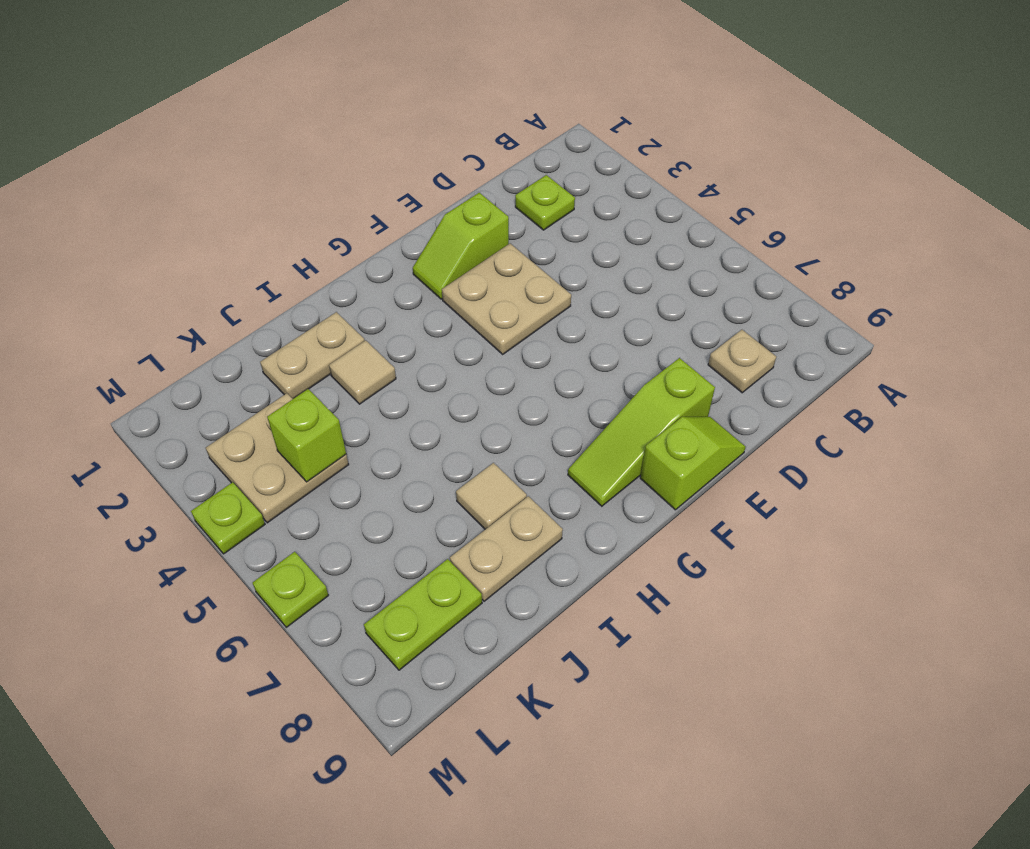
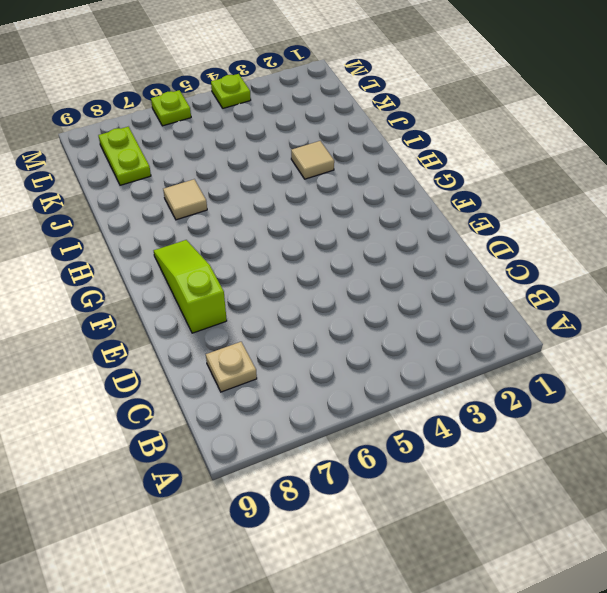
none -> lime 1x1 plate [515,175,575,230]
none -> lime 1x2 slope [413,193,509,299]
none -> tan 2x2 plate [442,244,571,354]

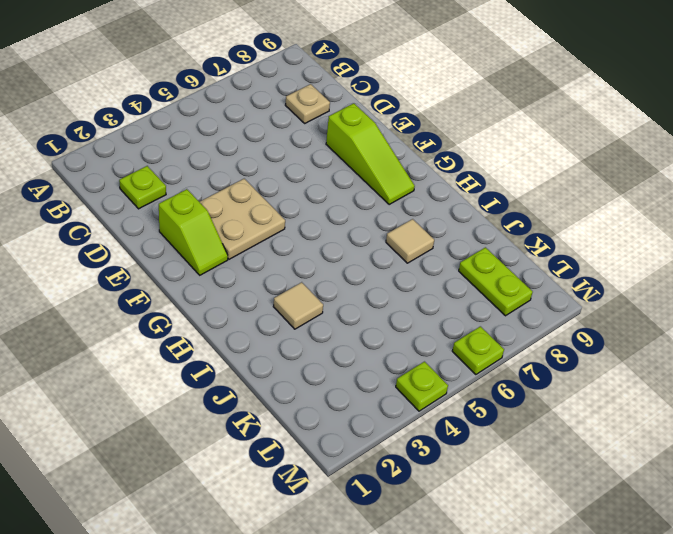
none -> lime 1x2 slope [640,417,746,510]
none -> tan 1x2 plate [260,312,365,399]
none -> tan 1x2 plate [450,496,563,601]

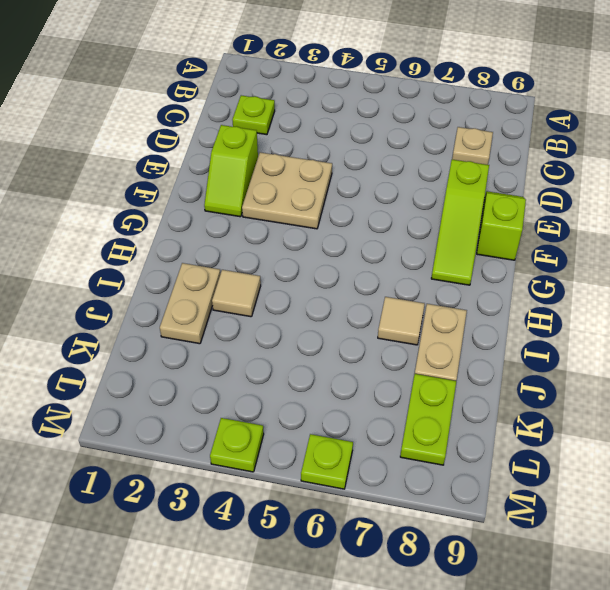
none -> tan 2x2 plate [206,393,349,523]
none -> lime 1x1 brick [267,389,346,482]

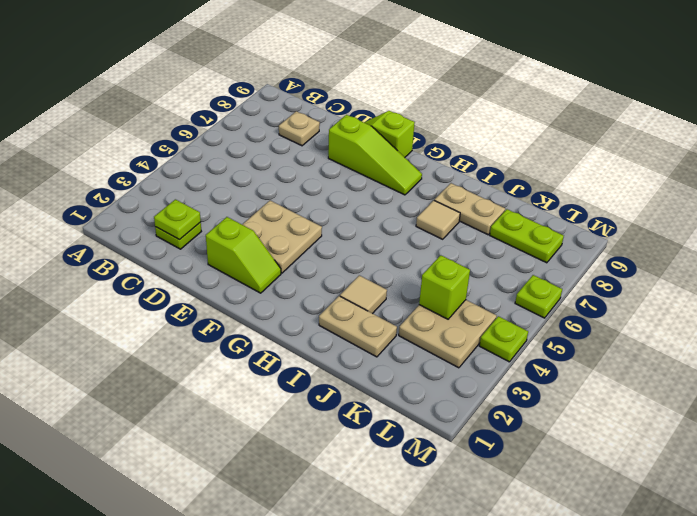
lime 1x1 plate [154,199,201,240] -> none

